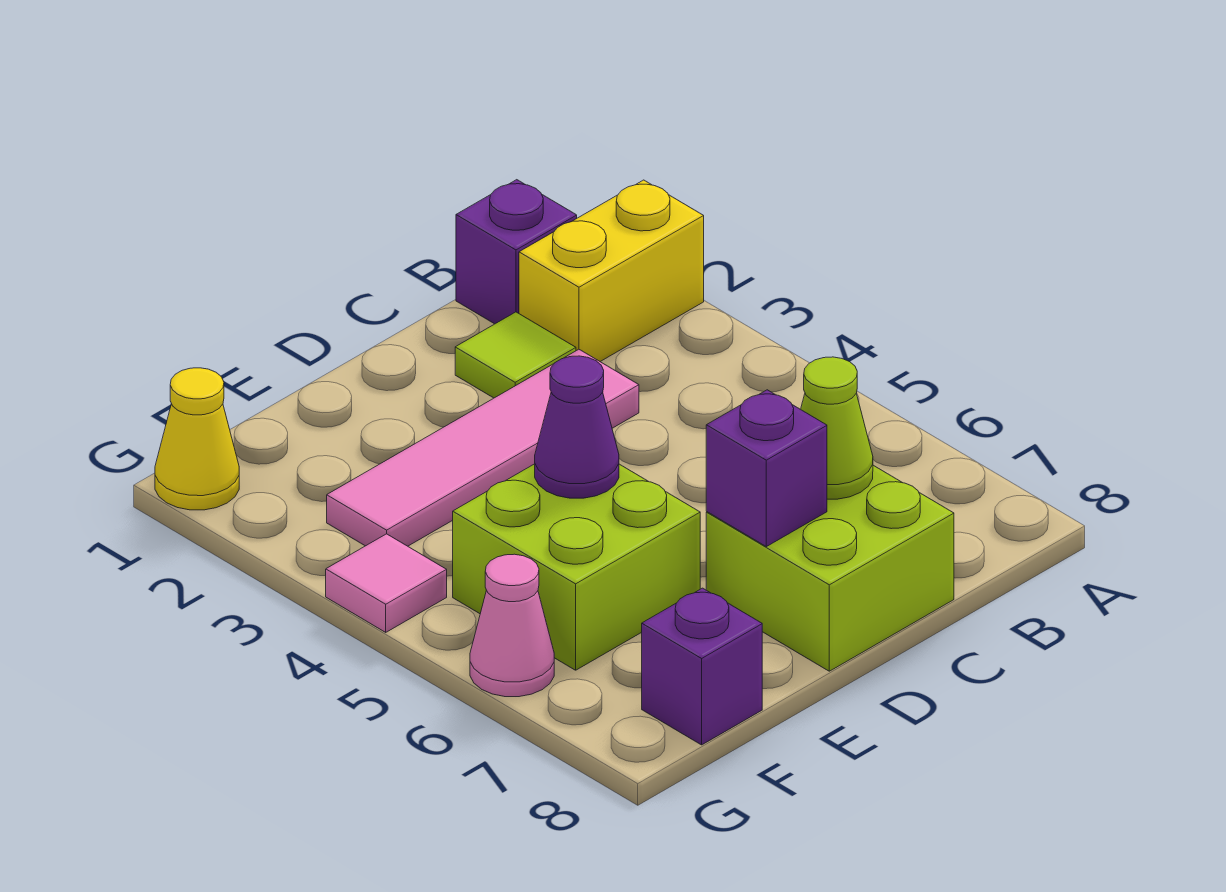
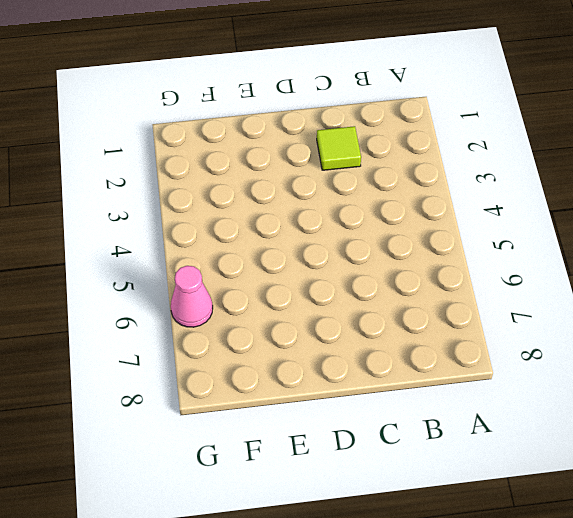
none -> yellow 1x2 brick [519,180,704,361]
none -> purple 1x1 brick [456,180,577,324]
none -> pink 1x4 tile [327,349,639,546]

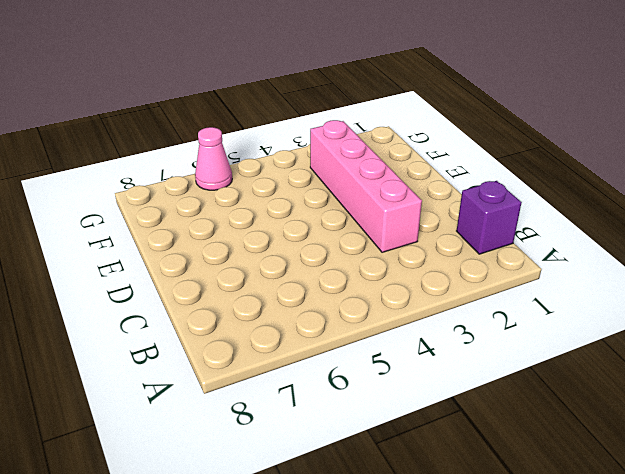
pink 1x4 brick [310,120,422,252] -> pink 1x4 tile [327,349,639,546]
none -> yellow 1x2 brick [519,180,704,361]
none -> lime 1x1 tile [455,312,576,398]
none -> lime 2x2 brick [706,465,954,671]

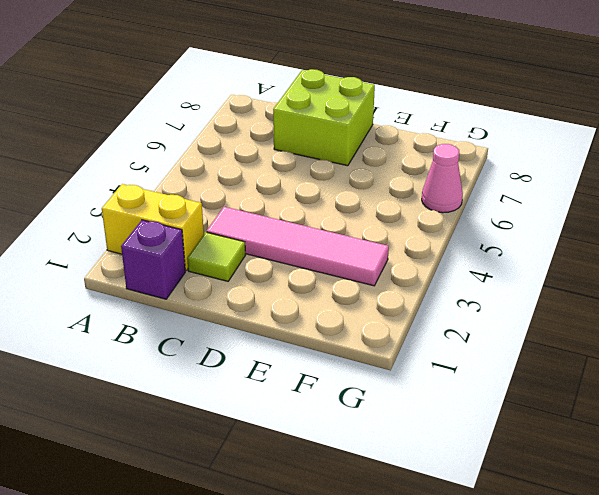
none -> lime 2x2 brick [453,464,700,670]
none -> purple 1x1 brick [642,588,762,745]
none -> yellow 1x1 cone [155,368,239,510]

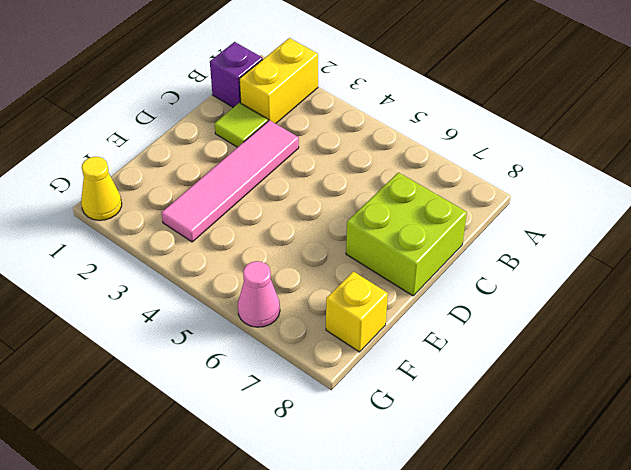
yellow 1x1 brick [326,271,388,352] -> purple 1x1 brick [642,588,762,745]
none -> lime 2x2 brick [453,464,700,670]
none -> pink 1x1 tile [326,534,447,632]
none -> lime 1x1 cone [801,357,873,499]

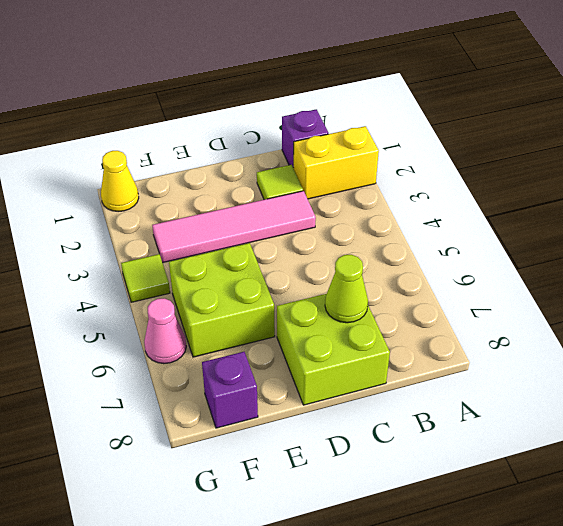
lime 1x1 tile [121,254,170,302] -> pink 1x1 tile [326,534,447,632]
none -> purple 1x1 brick [706,390,827,547]
none -> purple 1x1 cone [535,356,619,498]

